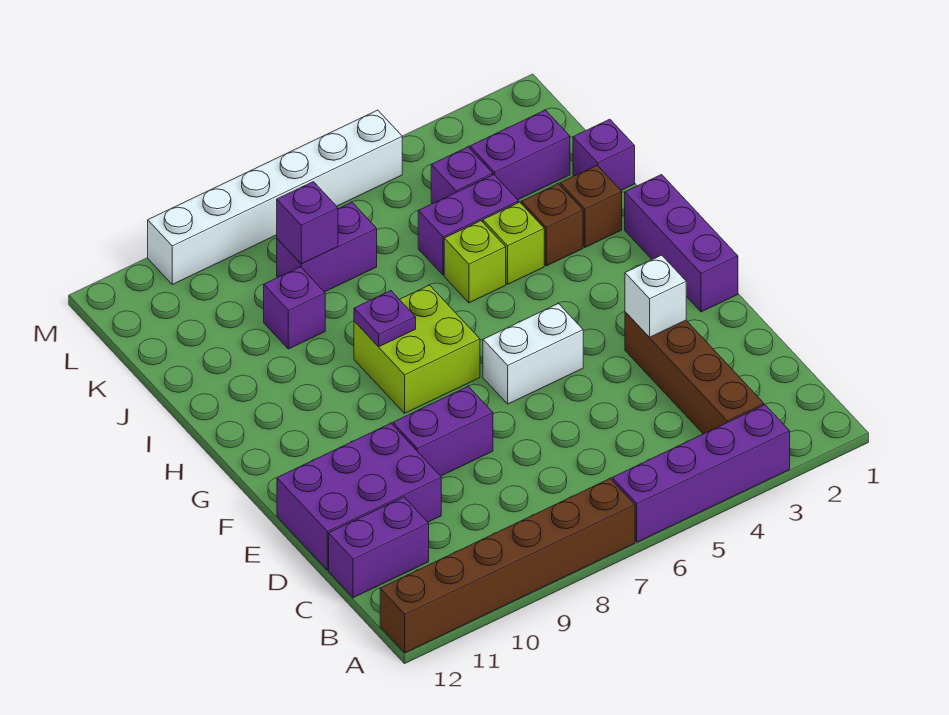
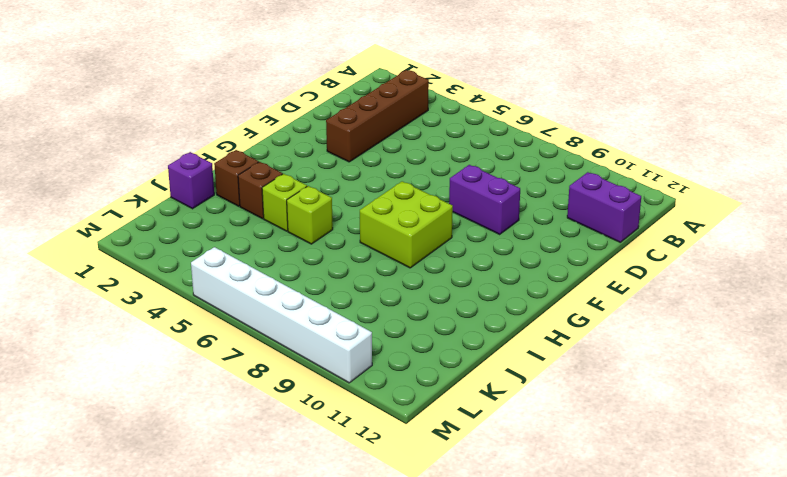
none -> purple 1x4 brick [612,405,790,542]
none -> brown 1x6 brick [380,479,635,653]
none -> purple 2x3 brick [277,423,441,570]

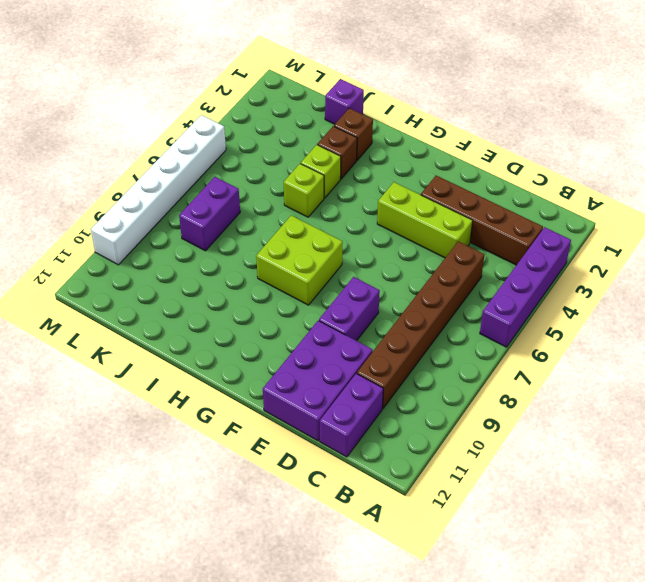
brown 1x6 brick [357,241,484,409] -> brown 1x6 brick moved to [380,479,635,653]
lime 1x3 brick [377,182,473,258] -> none
none -> purple 1x3 brick [625,175,738,312]
none -> white 1x2 brick [483,304,583,404]
none -> purple 1x2 brick [418,175,519,275]

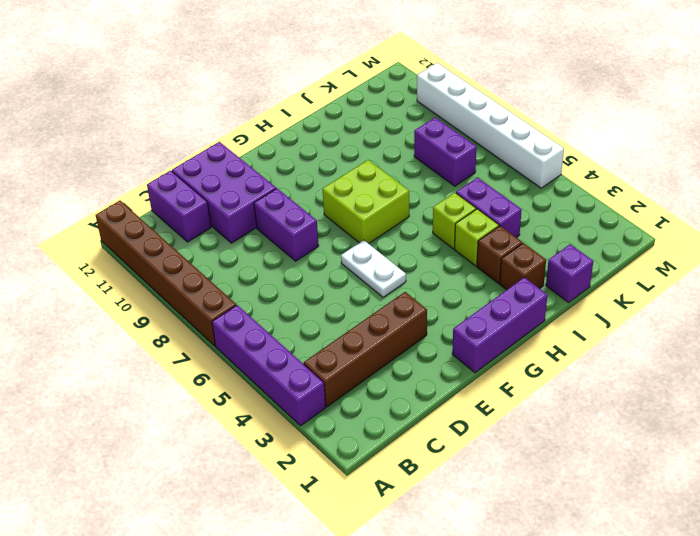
white 1x2 plate [341,240,406,297] -> white 1x2 brick [483,304,583,404]
none -> purple 1x1 brick [264,267,325,349]
none -> purple 1x2 brick [470,110,570,200]
none -> purple 1x1 brick [431,147,493,204]

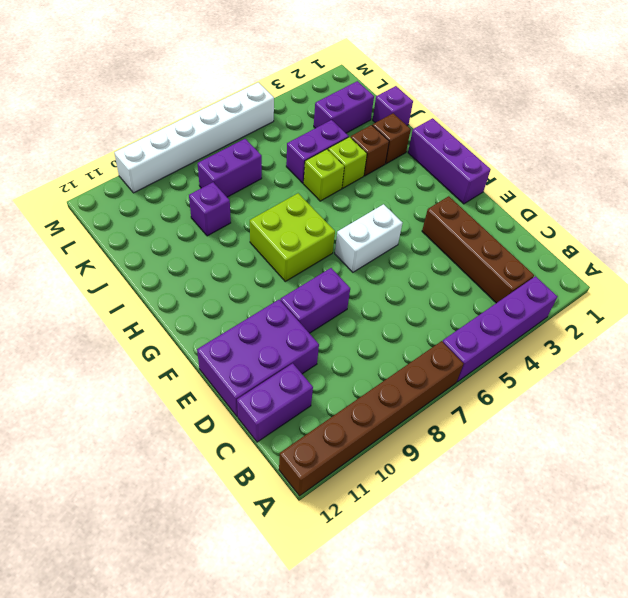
none -> purple 1x1 brick [431,147,493,204]
none -> white 1x1 brick [625,255,686,337]
none -> purple 1x1 plate [354,291,416,347]

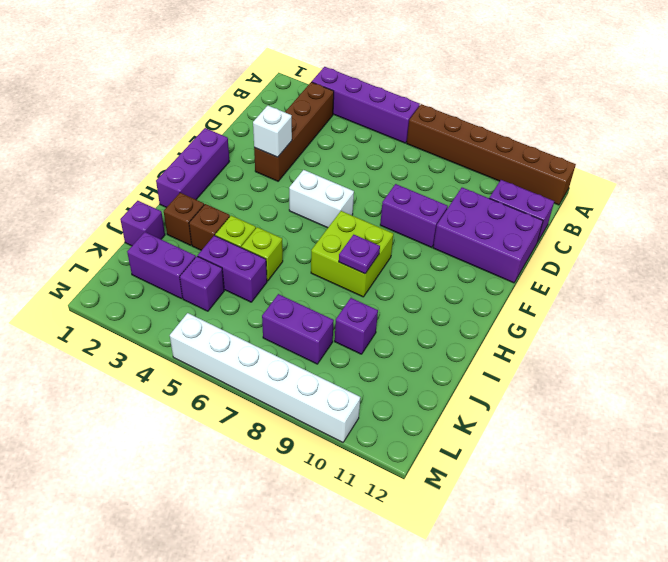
none -> purple 1x1 brick [277,182,338,264]

